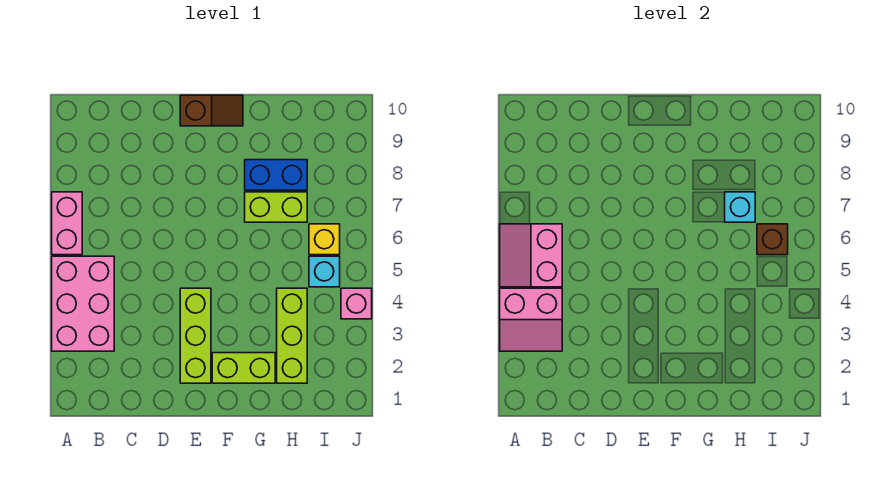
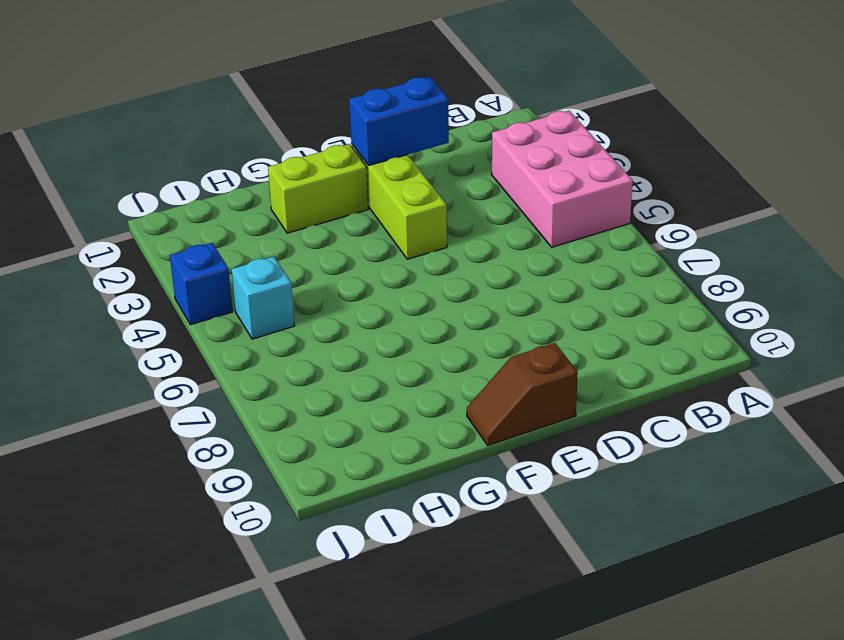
blue 1x2 brick [349,77,449,166] -> blue 1x2 brick moved to [245,160,307,190]
blue 1x1 brick [170,243,233,325] -> pink 1x1 brick [341,288,372,319]
none -> pink 1x2 brick [52,192,82,255]
none -> lime 1x2 brick [245,192,307,222]
none -> lime 1x3 brick [277,288,307,383]

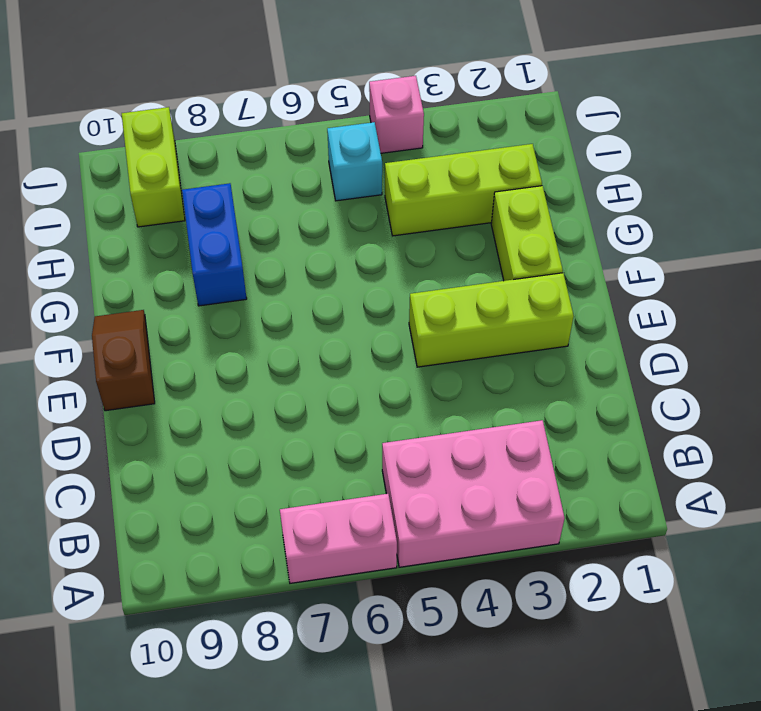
lime 1x2 brick [122,107,185,227] -> lime 1x2 brick moved to [245,192,307,222]
none -> yellow 1x1 brick [309,224,340,255]
none -> pink 2x2 slope [500,288,562,351]
none -> pink 2x2 slope [500,224,562,287]

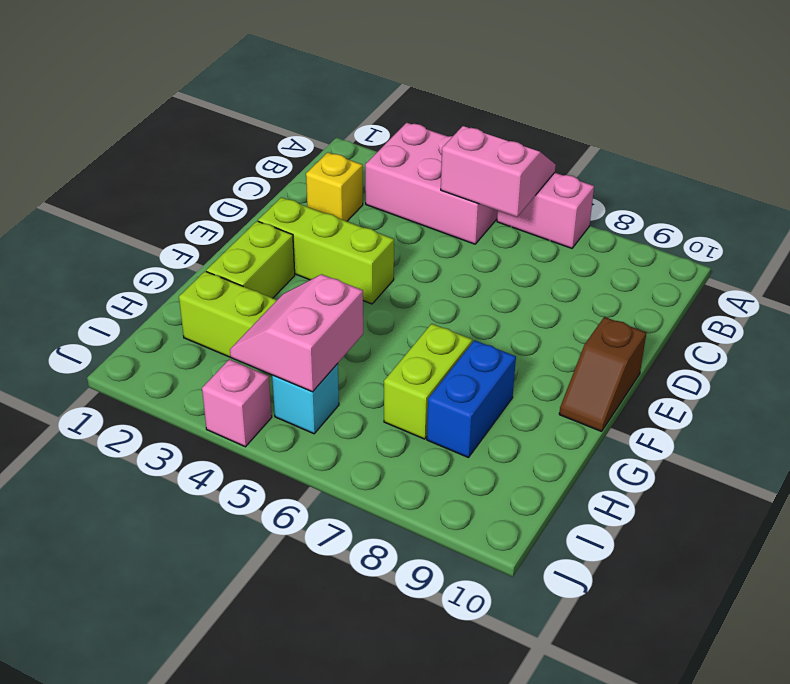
yellow 1x1 brick [306,153,363,221] -> yellow 1x1 brick moved to [309,224,340,255]
pink 2x2 slope [230,274,363,392] -> pink 2x2 slope moved to [500,288,562,351]
none -> cyan 1x1 brick [725,192,755,222]
none -> brown 1x1 brick [757,224,788,255]

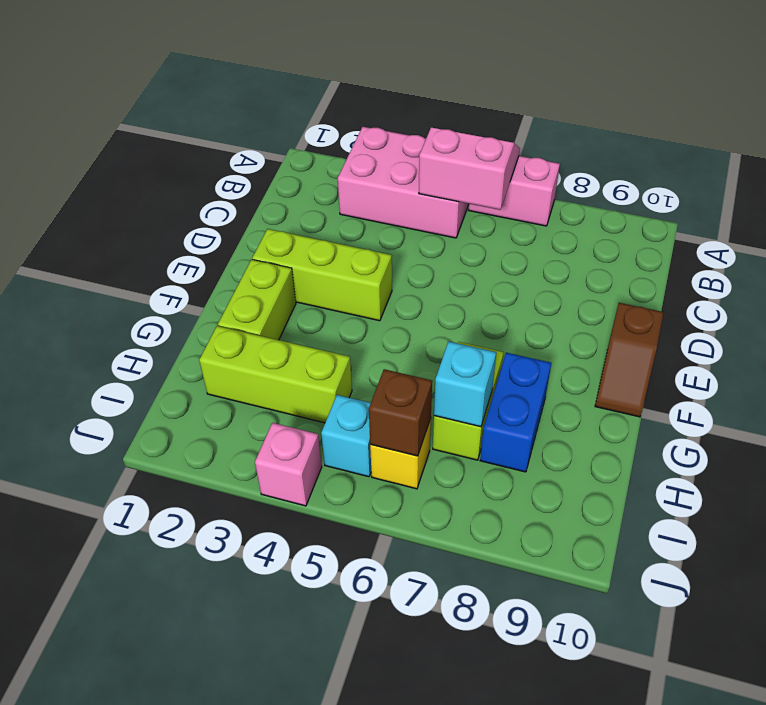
none -> pink 2x2 slope [500,288,562,351]

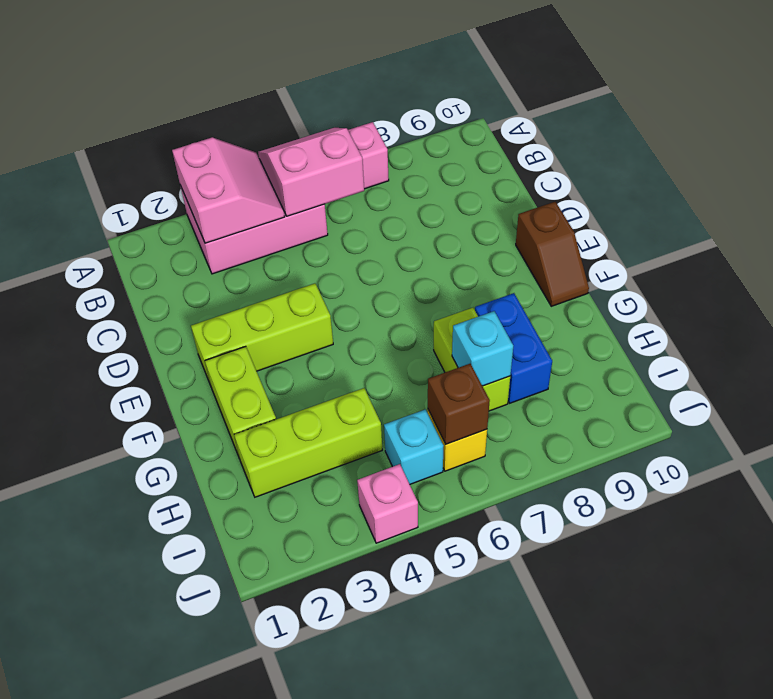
pink 2x2 slope [172,138,285,243] -> pink 2x2 slope turned to [500,288,562,351]

